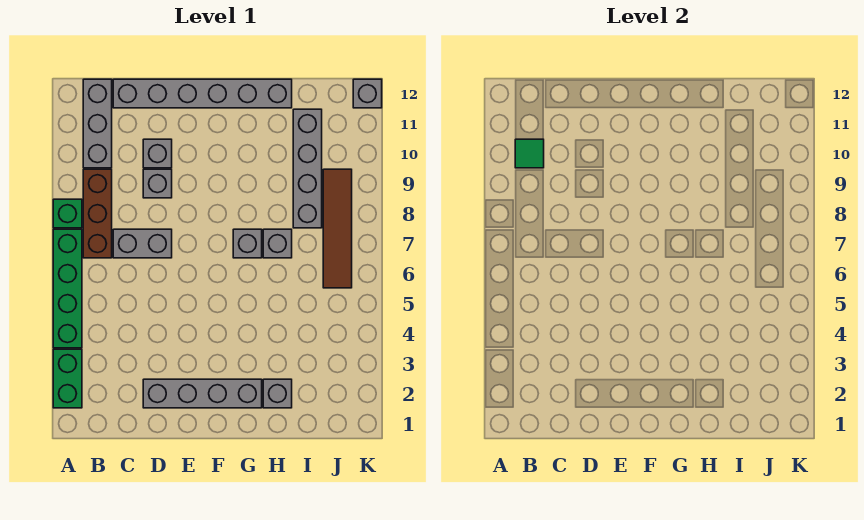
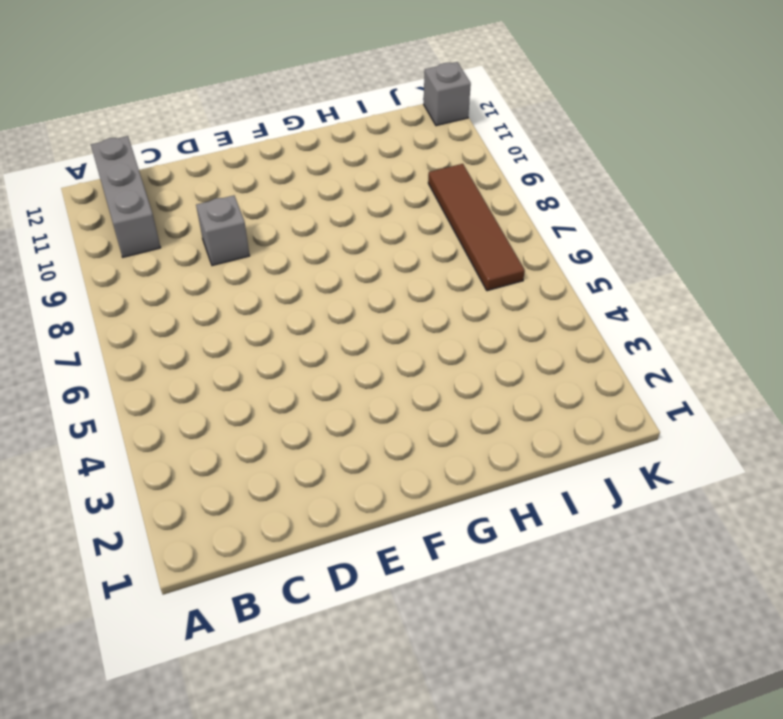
none -> green 1x2 brick [53,349,82,408]
none -> green 1x4 brick [53,229,82,348]
none -> green 1x1 brick [53,199,82,228]

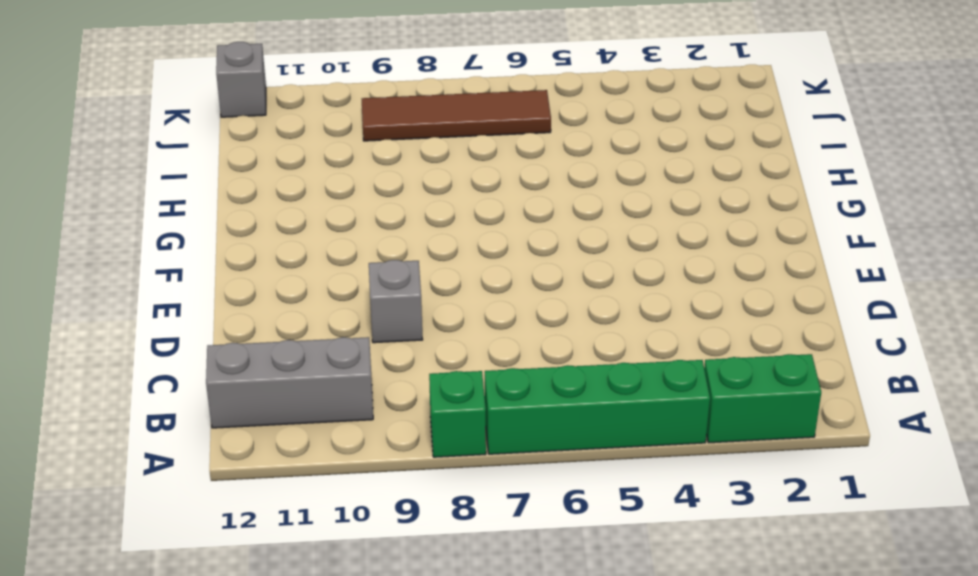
none -> brown 1x3 brick [83,169,112,258]
none -> grey 1x2 brick [113,229,172,258]
none -> grey 1x6 brick [113,79,292,108]

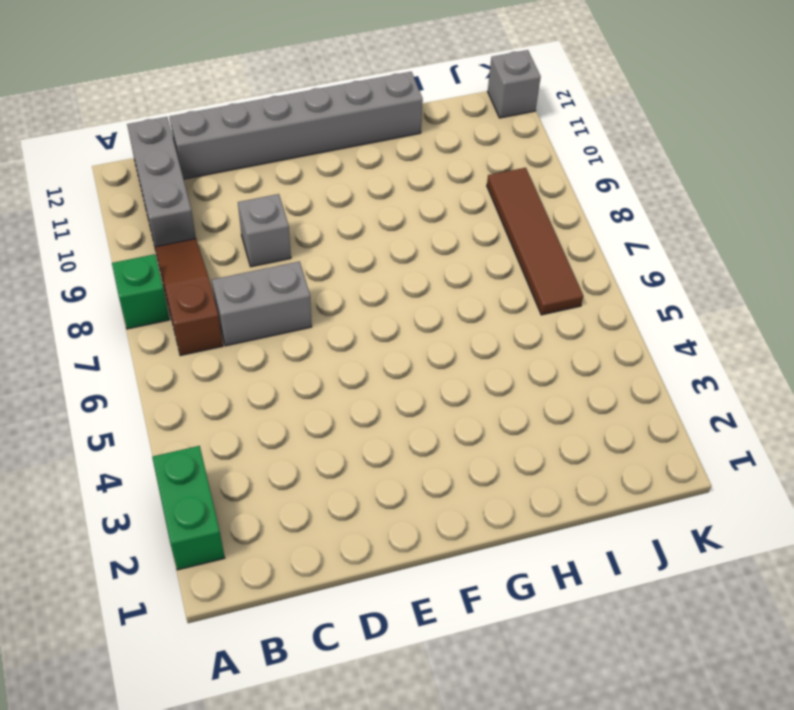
brown 1x3 slope [155,239,223,356] -> brown 1x3 brick [83,169,112,258]
none -> green 1x4 brick [53,229,82,348]
none -> grey 1x4 brick [143,379,262,408]
none -> grey 1x1 brick [143,139,172,168]

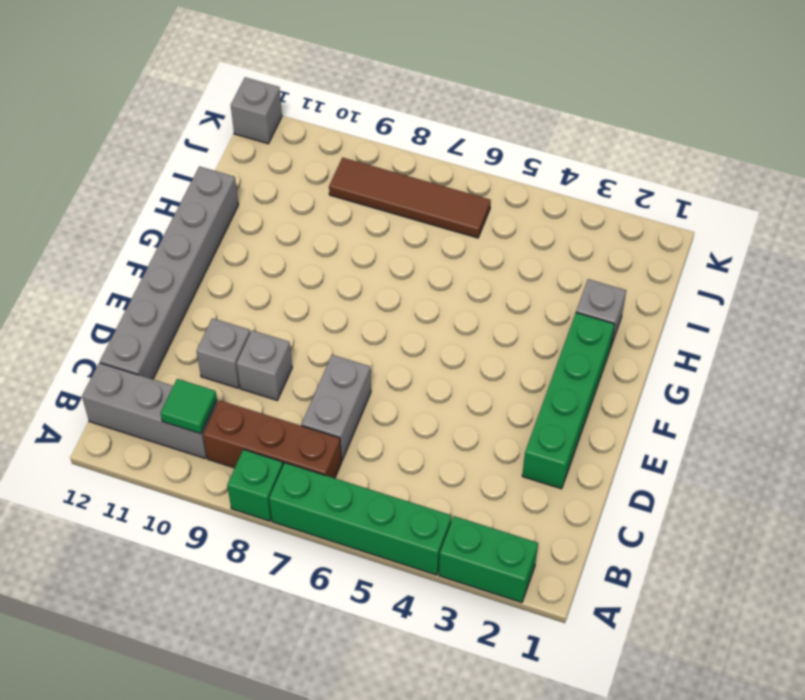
green 1x4 brick [522,313,615,489] -> grey 1x4 brick [143,379,262,408]
none -> grey 1x1 brick [233,229,262,258]
none -> grey 1x1 brick [263,229,292,258]
none -> grey 1x4 brick [293,109,322,228]

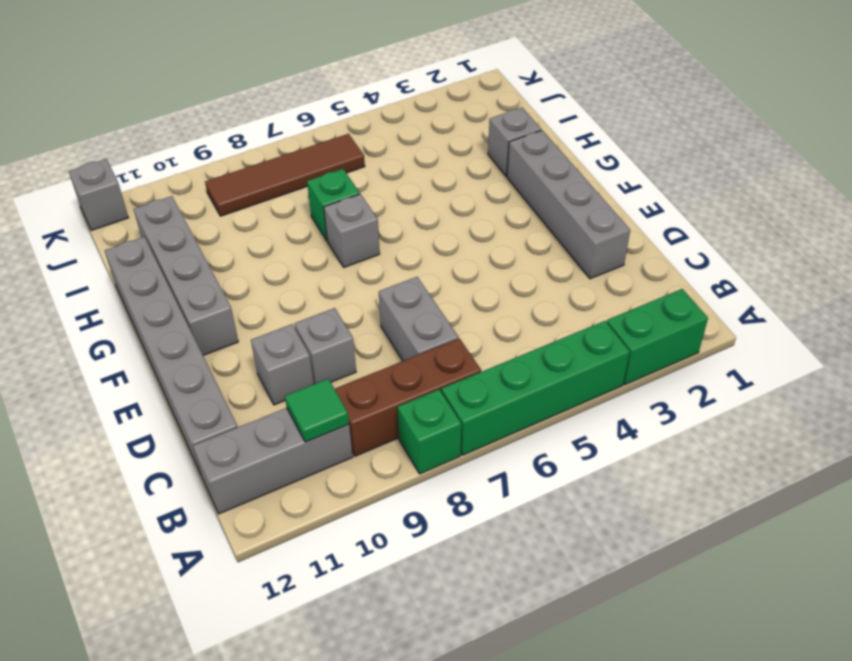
grey 1x4 brick [134,196,238,355] -> grey 1x4 brick turned to [293,109,322,228]
green 1x1 brick [307,169,360,240] -> grey 1x1 brick [263,229,292,258]

